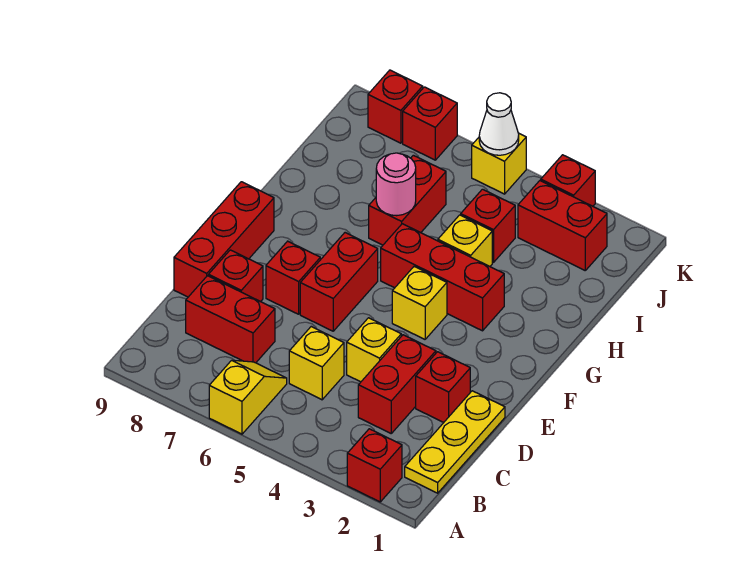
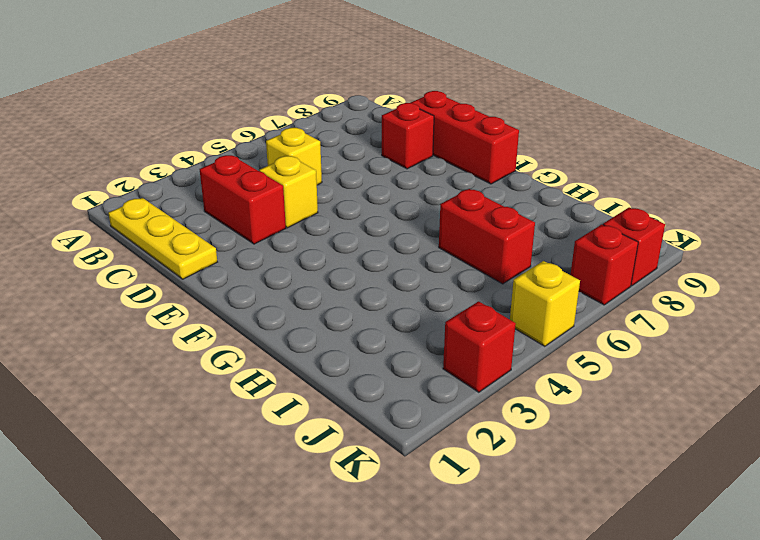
none -> red 1x1 brick [347,429,402,502]
none -> yellow 1x2 slope [209,360,287,434]
none -> red 1x2 brick [186,276,275,363]

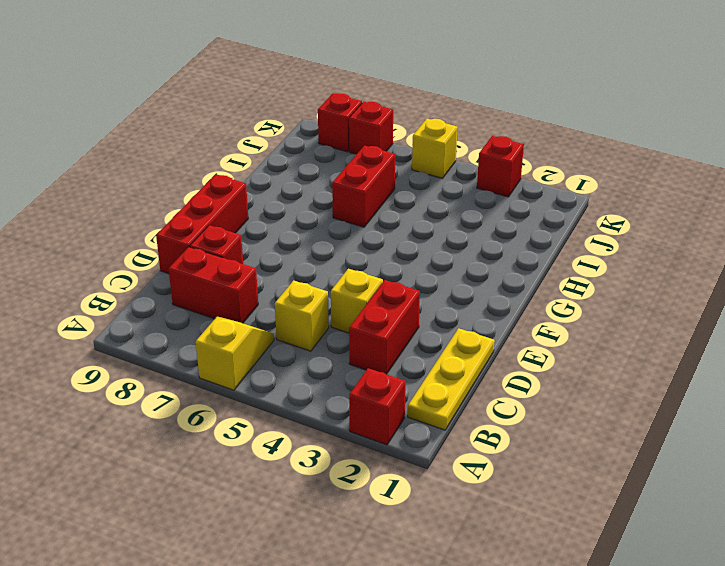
none -> red 1x1 brick [416,352,470,422]
none -> red 1x2 brick [300,233,378,331]
none -> red 1x1 brick [266,241,320,314]

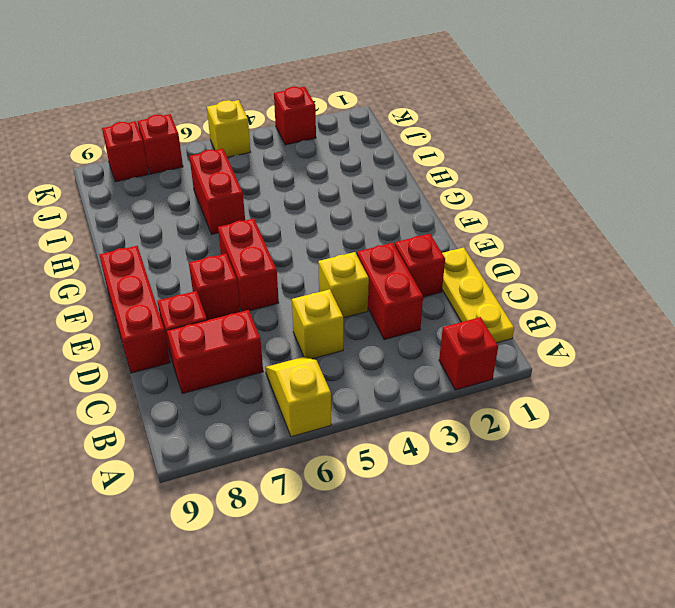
none -> yellow 1x1 brick [392,267,447,339]
none -> red 1x3 brick [381,224,504,331]
none -> yellow 1x1 brick [438,215,492,266]

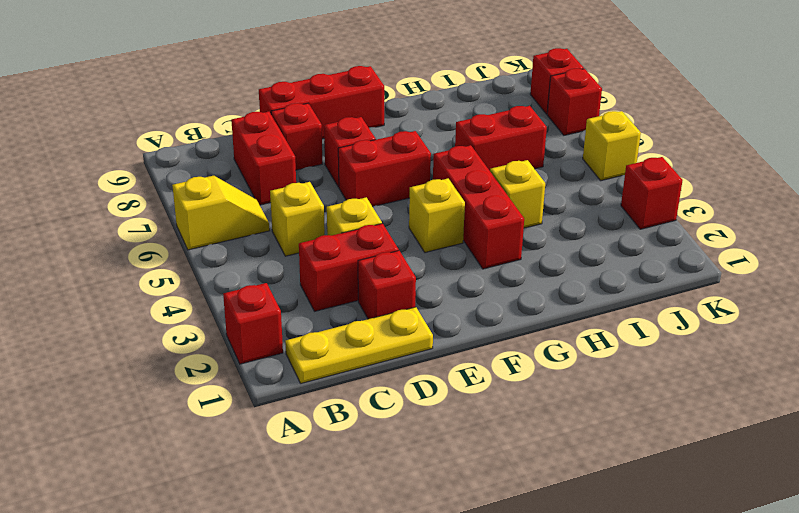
none -> red 1x1 brick [461,189,515,262]
none -> red 1x2 brick [518,181,607,270]
none -> pink 1x1 round brick [376,153,416,216]

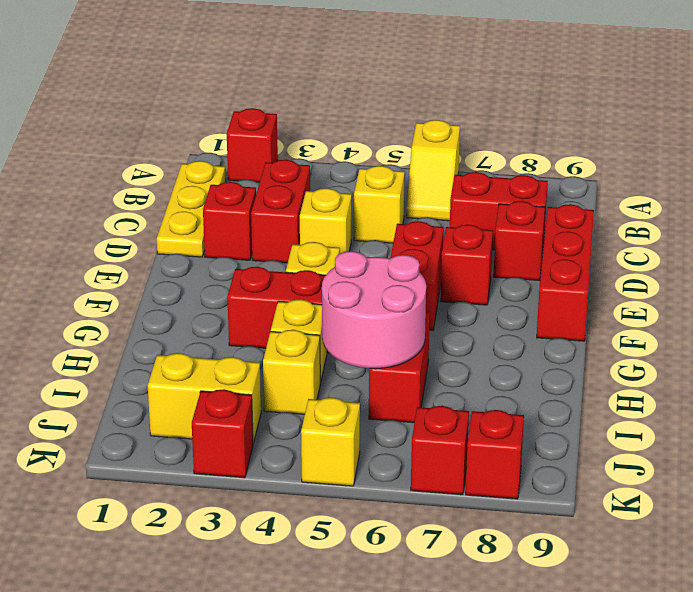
pink 2x2 round brick [322,251,426,369] -> pink 1x1 round brick [376,153,416,216]
yellow 1x1 brick [263,330,320,414] -> red 1x1 brick [461,189,515,262]
yellow 1x2 brick [148,353,261,443] -> red 1x2 brick [518,181,607,270]
none -> white 1x1 cone [479,93,519,155]

